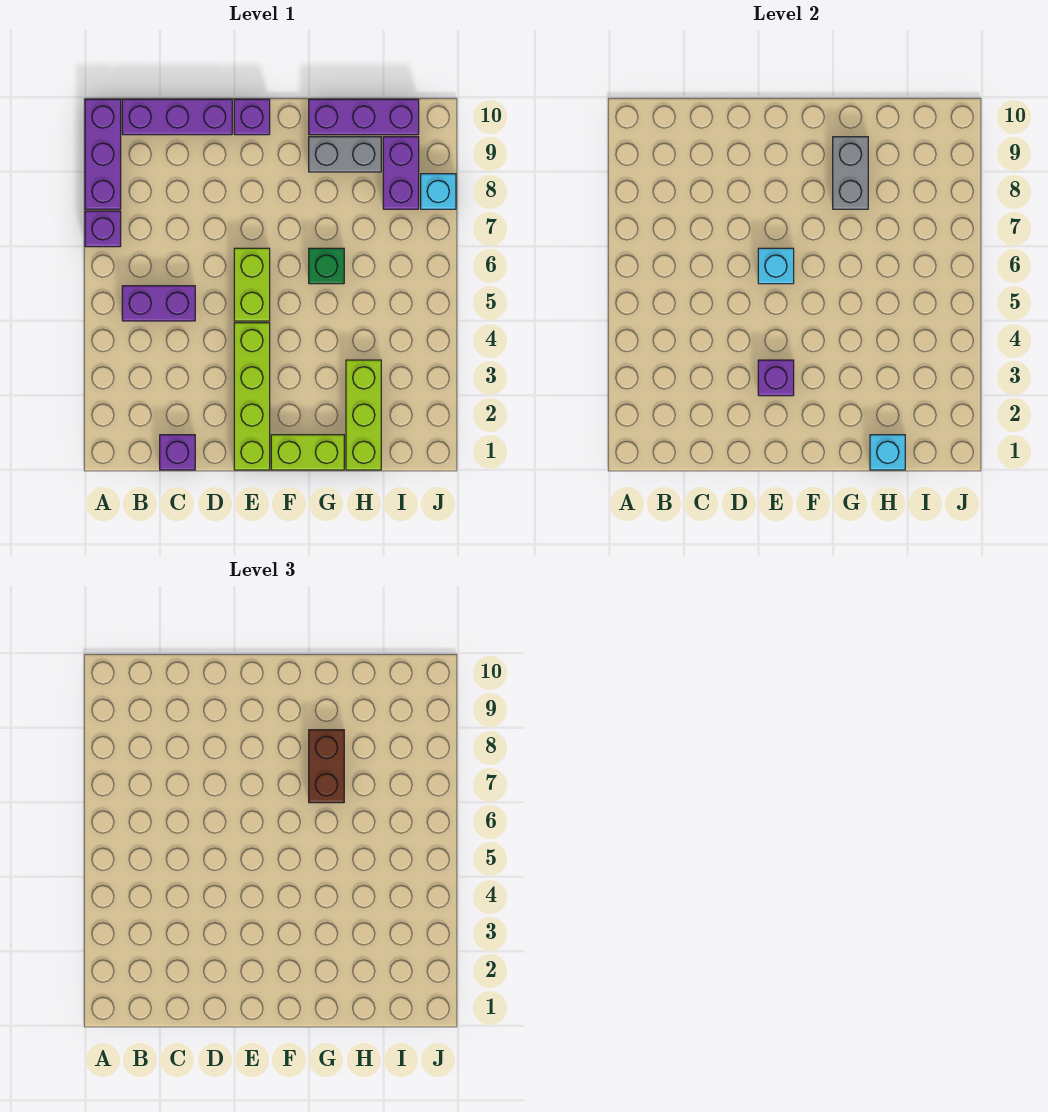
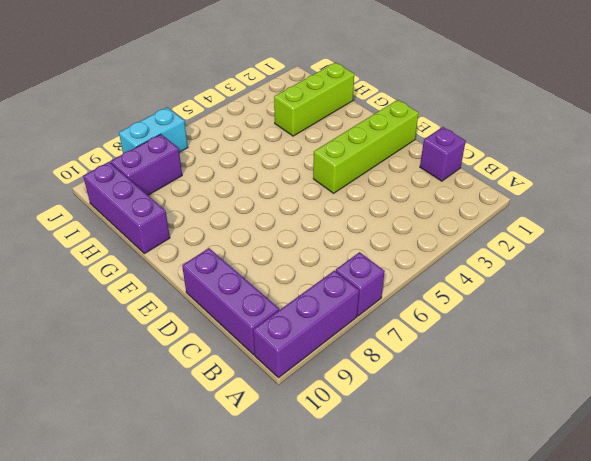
cyan 1x2 brick [119,107,188,153] -> cyan 1x1 brick [421,174,456,209]
none -> purple 1x2 brick [122,286,195,321]
none -> lime 1x2 brick [234,248,270,321]
none -> purple 1x1 brick [234,99,270,135]

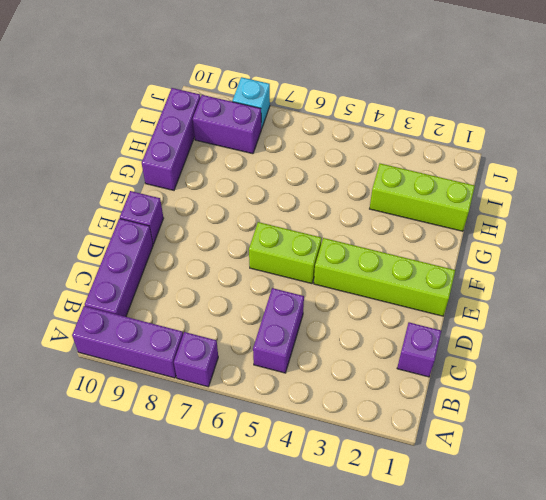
none -> lime 1x2 brick [271,435,344,470]
none -> green 1x1 brick [309,248,344,284]
none -> grey 1x2 brick [309,137,381,172]

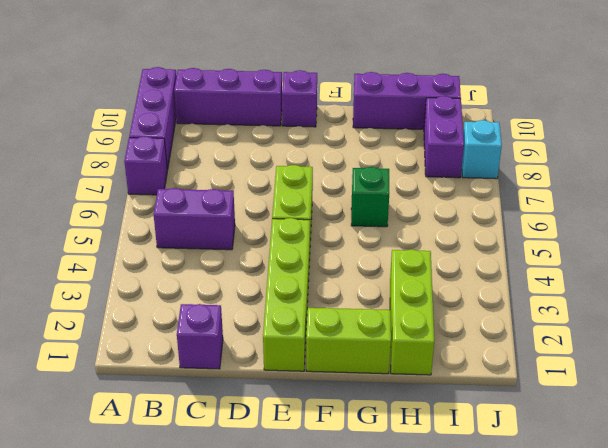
none -> grey 1x2 brick [309,137,381,172]
none -> purple 1x1 brick [758,360,794,396]
none -> cyan 1x1 brick [758,248,794,284]

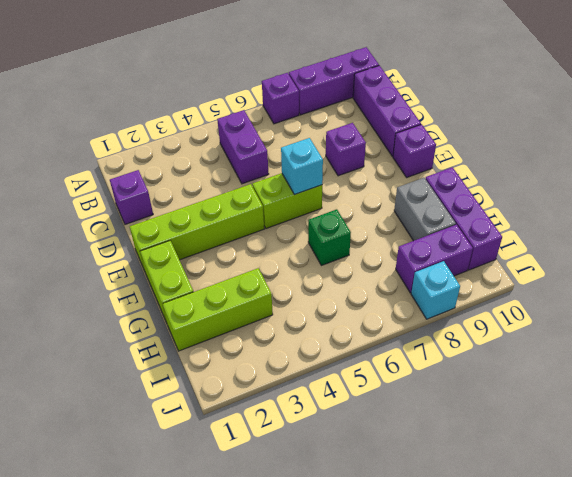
purple 1x1 brick [326,123,366,176] -> purple 1x1 brick moved to [758,360,794,396]
none -> grey 1x2 brick [833,137,868,209]
none -> cyan 1x1 brick [870,435,905,470]
none -> brown 1x2 brick [309,730,344,803]

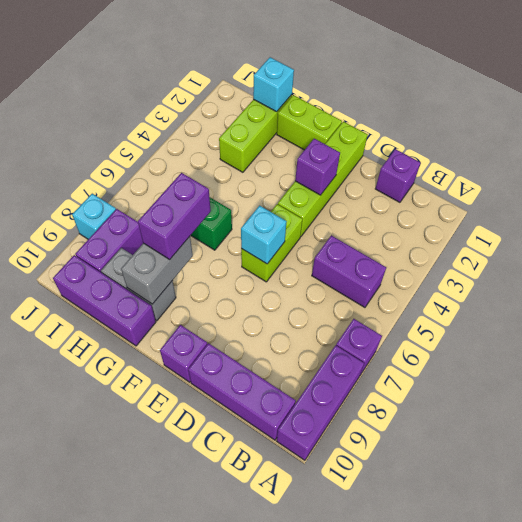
purple 1x2 brick [138,173,211,259] -> brown 1x2 brick [309,730,344,803]

